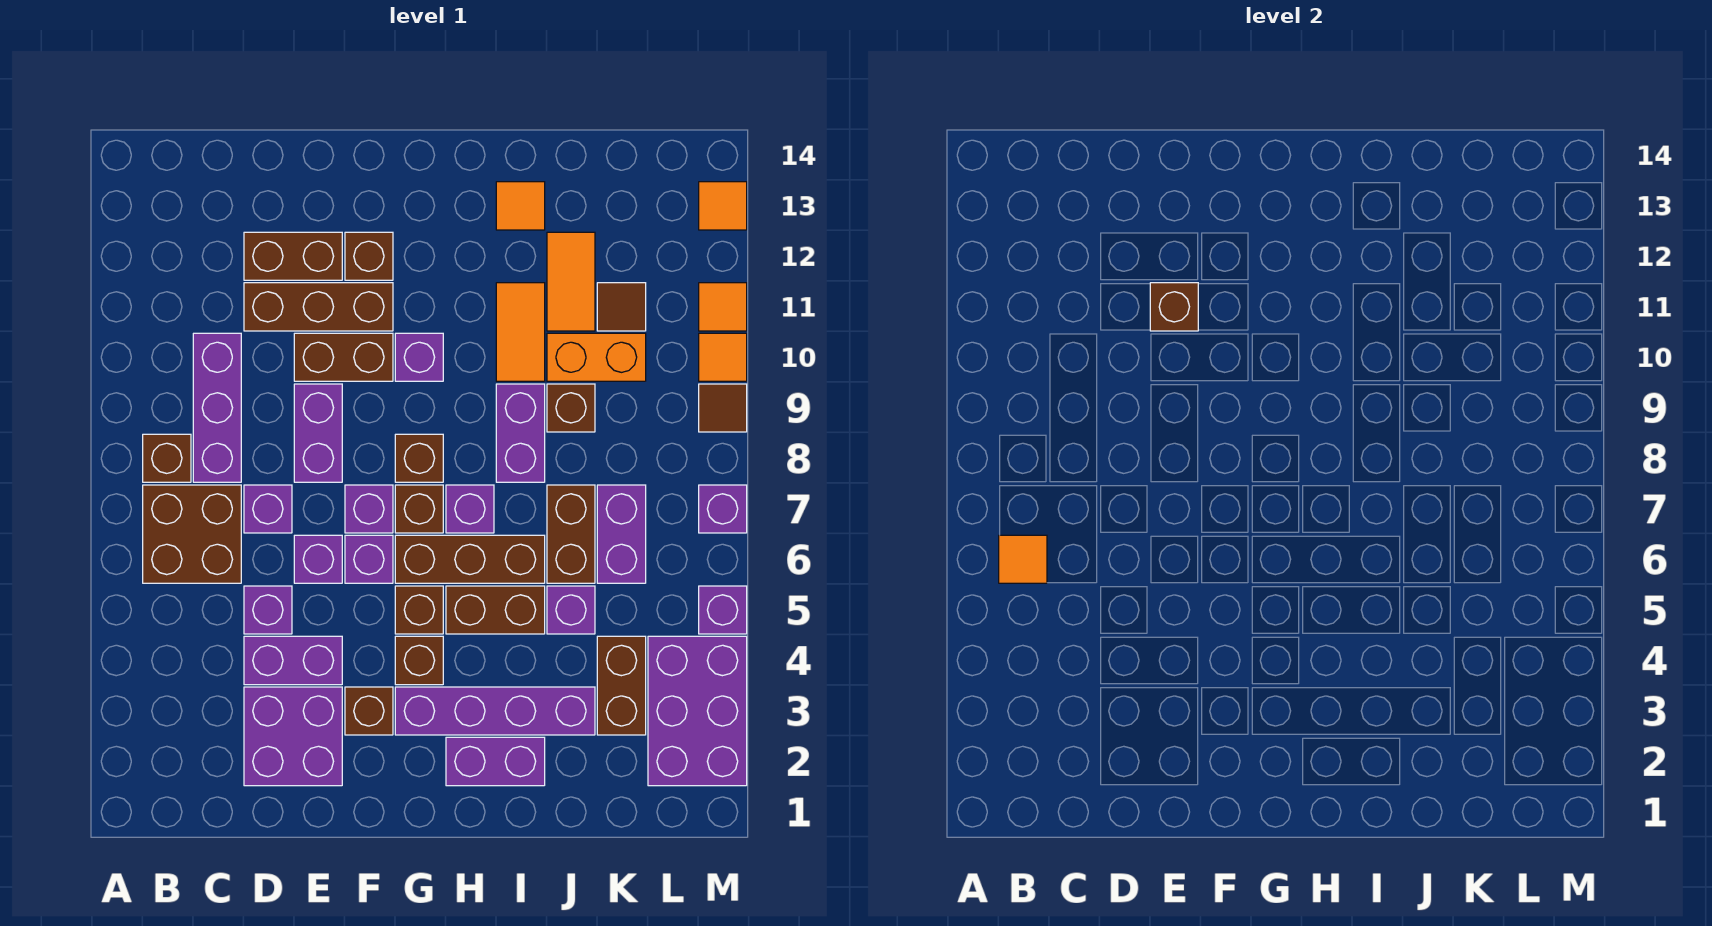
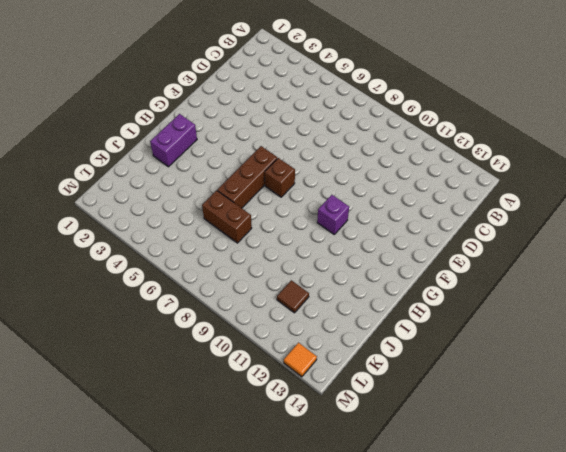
none -> brown 2x2 brick [143,485,241,583]
none -> brown 1x1 brick [143,434,191,482]
none -> purple 1x3 brick [193,333,241,482]
none -> purple 2x2 brick [244,687,342,786]

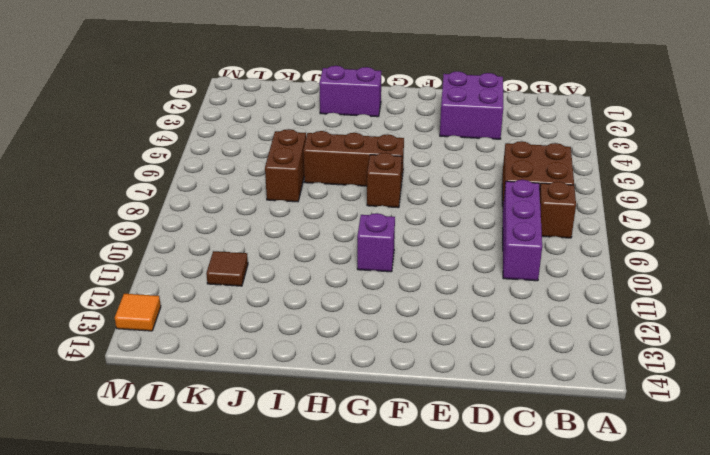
none -> purple 1x2 brick [244,636,342,685]
none -> purple 1x1 brick [244,586,292,634]
none -> purple 1x1 brick [244,485,292,533]
none -> brown 1x3 brick [244,283,393,331]

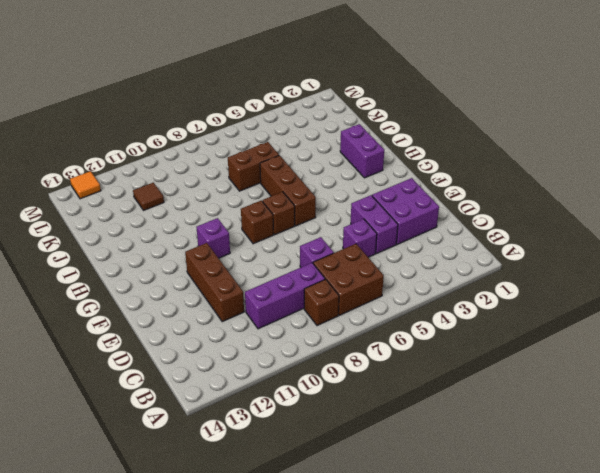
none -> brown 1x2 brick [244,232,342,280]
none -> purple 1x1 brick [294,535,342,583]
none -> purple 1x2 brick [294,384,342,482]
none -> brown 1x2 brick [294,333,393,381]

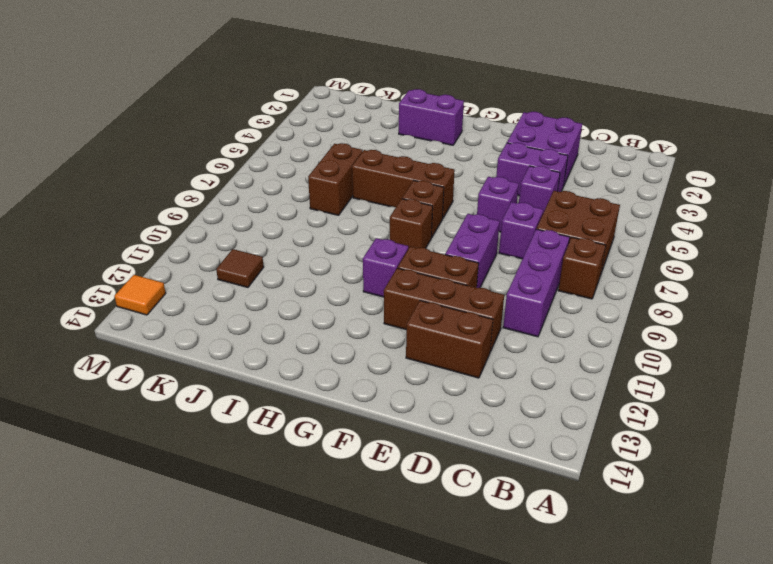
none -> brown 1x1 brick [345,687,393,735]
none -> purple 1x1 brick [345,535,393,583]
none -> purple 1x1 brick [345,485,393,533]
none -> brown 1x1 brick [345,232,393,280]

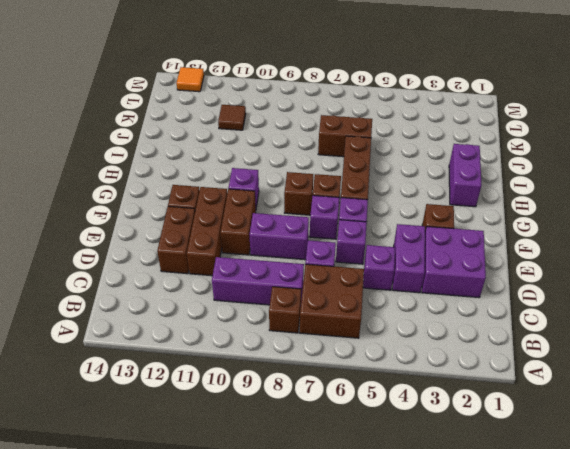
none -> purple 1x4 brick [395,687,595,735]
none -> brown 1x1 brick [395,636,443,685]
none -> brown 1x1 brick [395,586,443,634]
none -> brown 1x2 brick [446,586,545,634]

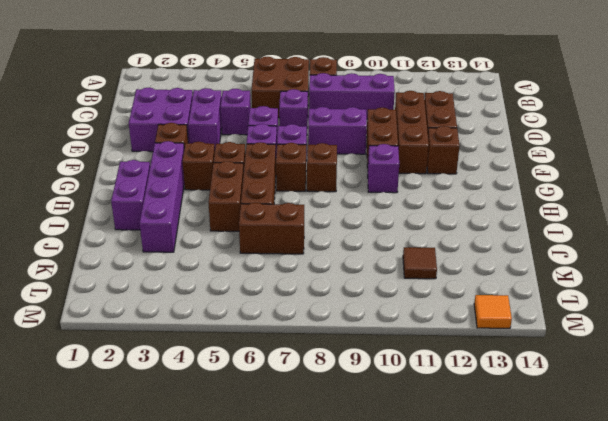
none -> purple 1x1 brick [446,485,494,533]
none -> purple 1x2 brick [496,384,545,482]
none -> orange 1x2 tile [496,283,545,381]
none -> orange 1x1 tile [496,182,545,230]

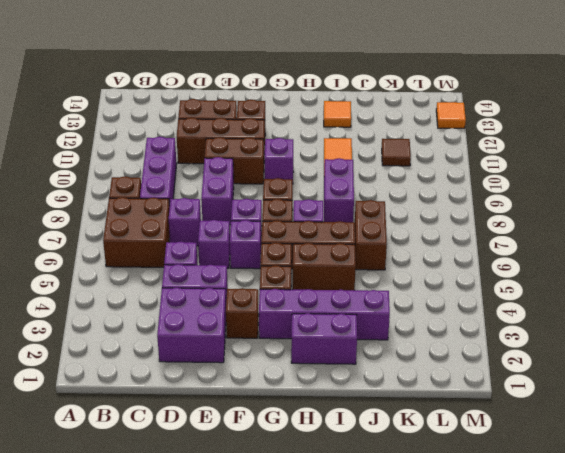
none -> purple 1x1 brick [547,586,595,634]
none -> brown 1x1 brick [547,384,595,432]
none -> orange 1x2 brick [547,333,646,381]
none -> orange 1x2 tile [547,232,595,331]

